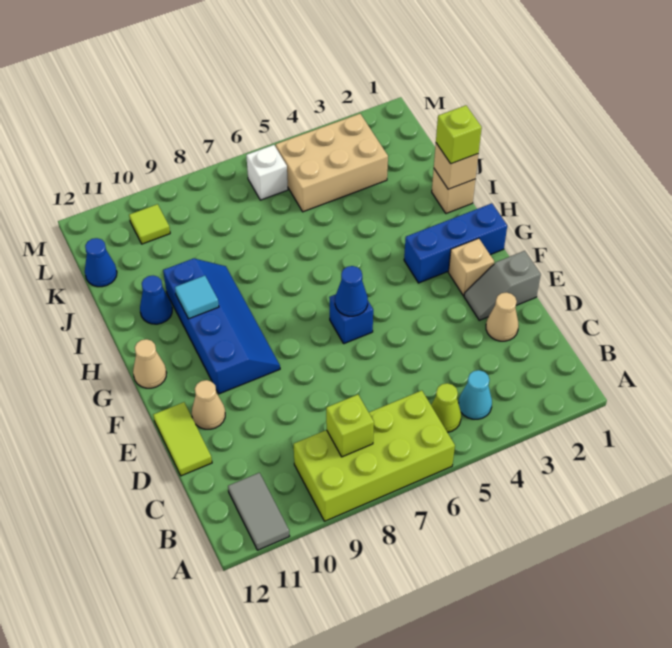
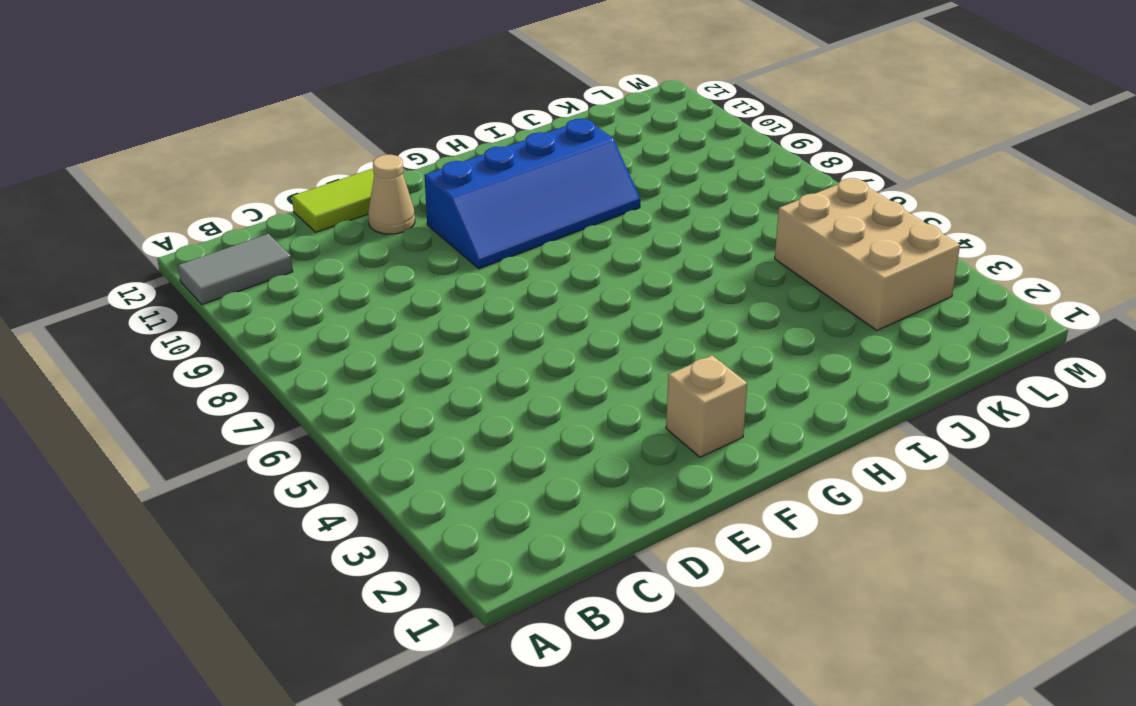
none -> lime 2x4 brick [294,390,455,521]
none -> cyan 1x1 cone [458,370,492,419]
none -> lime 1x1 cone [431,383,461,432]

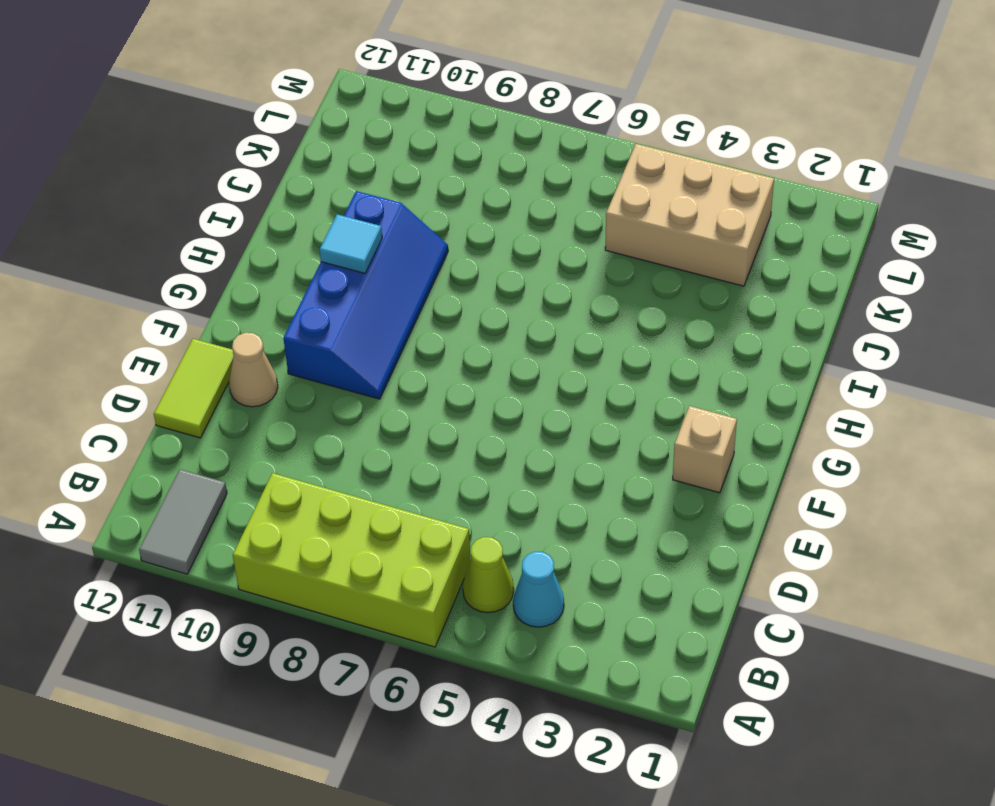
none -> tan 1x1 cone [486,292,519,341]
none -> grey 1x2 slope [464,251,541,320]
none -> blue 1x1 brick [329,294,373,344]

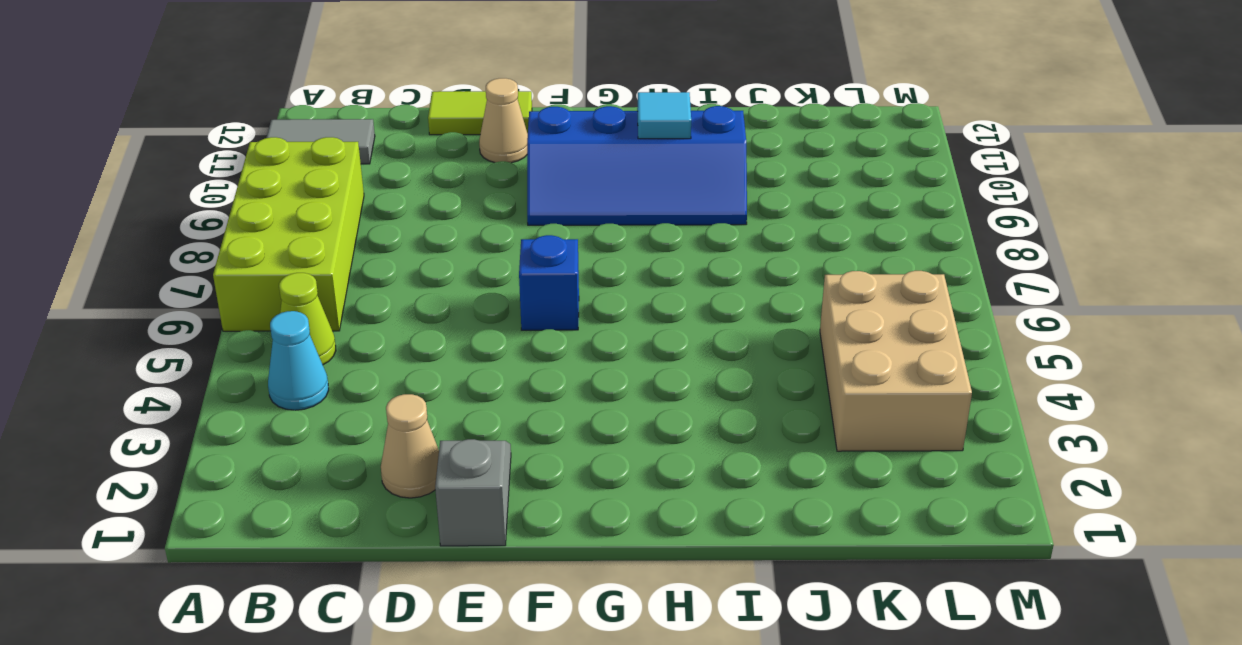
none -> tan 1x1 brick [448,238,494,296]
none -> blue 1x3 brick [404,203,507,283]
none -> tan 1x1 cone [133,339,167,388]

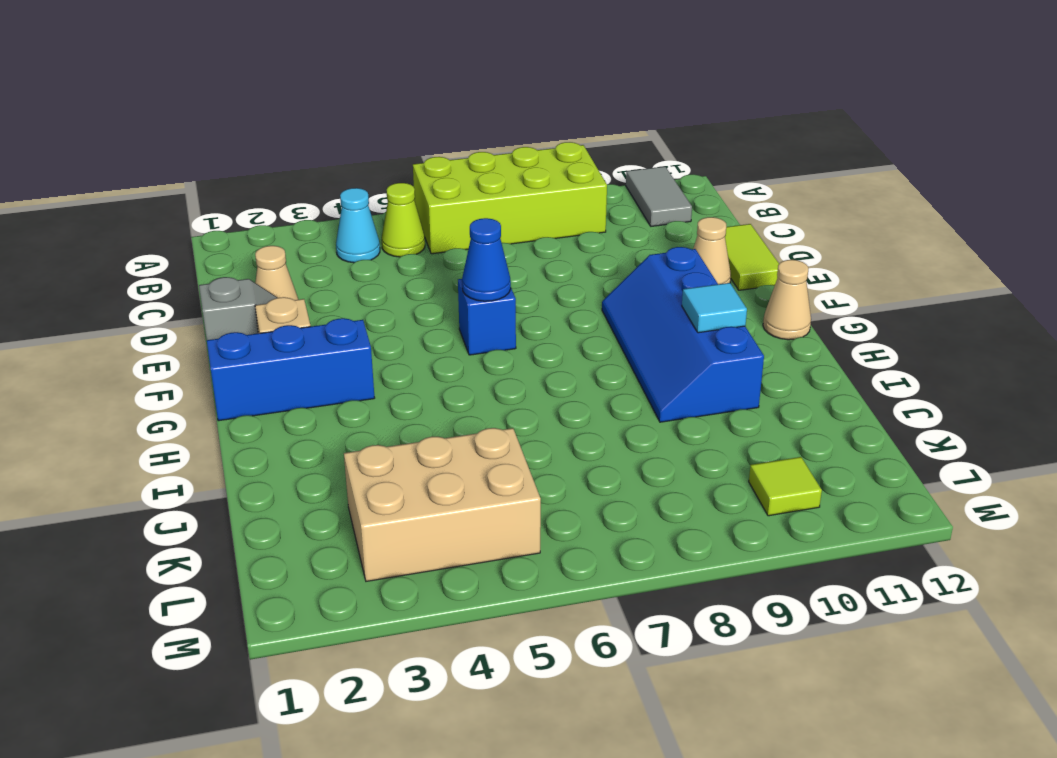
none -> tan 1x1 brick [432,169,475,214]
none -> blue 1x1 cone [140,276,172,324]
none -> blue 1x1 cone [85,238,117,287]

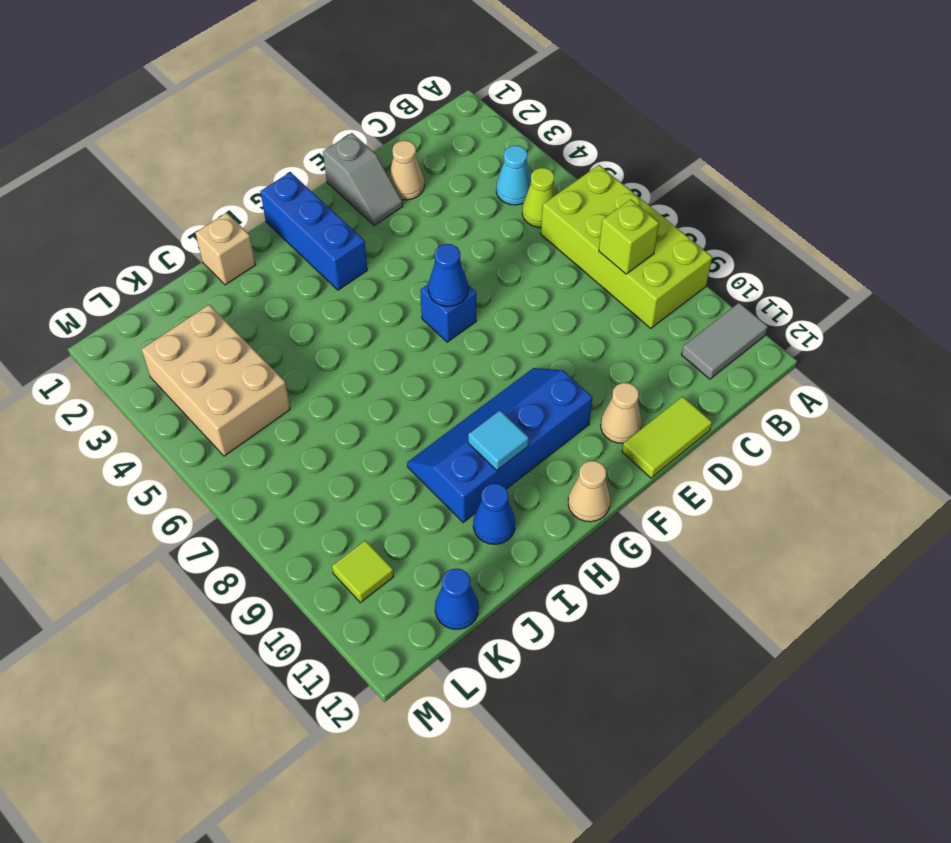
none -> tan 1x1 brick [448,238,494,296]
none -> white 1x1 brick [246,145,288,200]
none -> tan 1x1 brick [434,143,478,189]

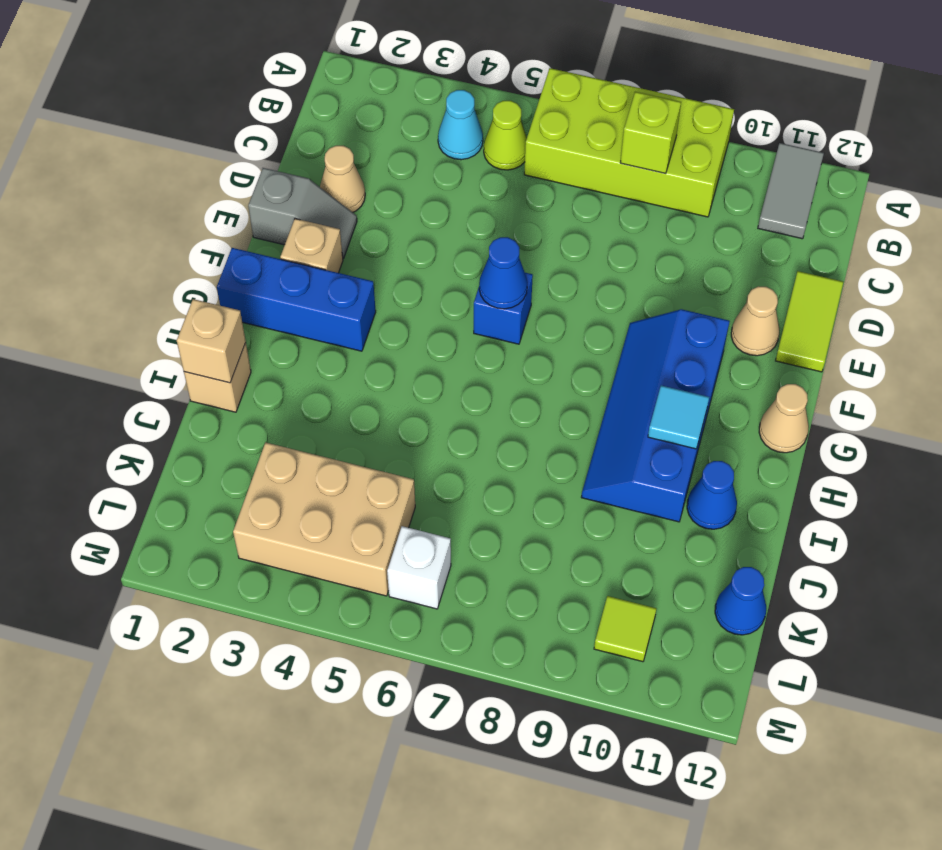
none -> lime 1x1 brick [436,105,482,164]

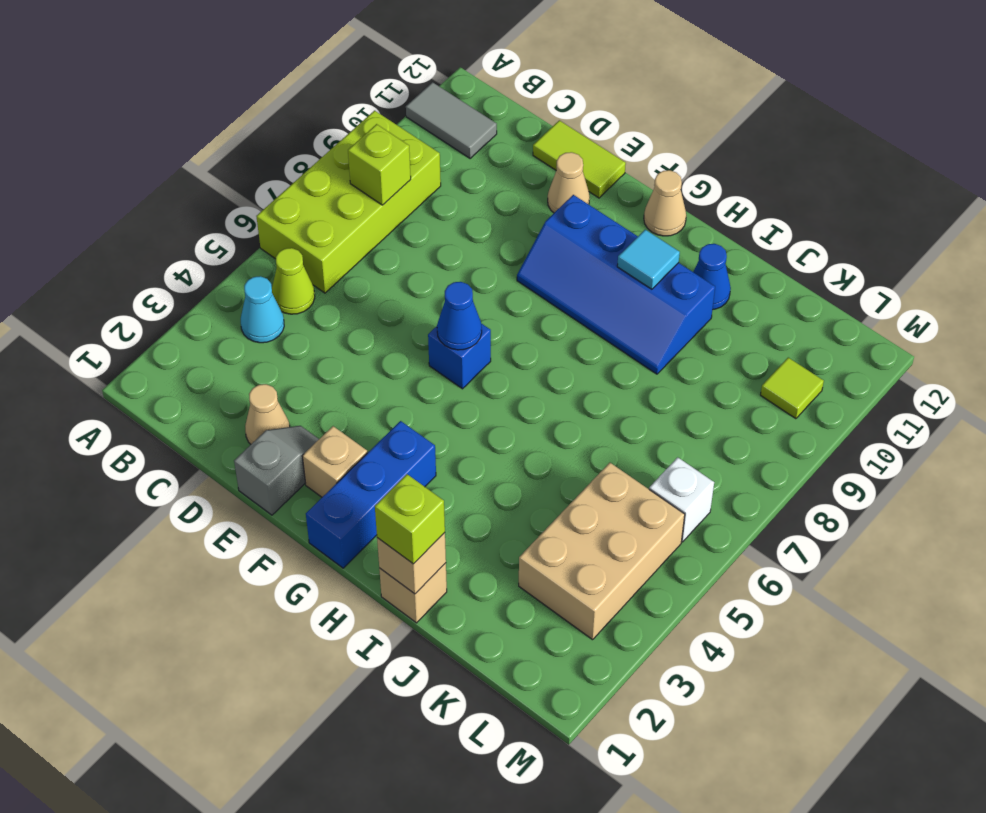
none -> blue 1x1 cone [85,238,117,287]

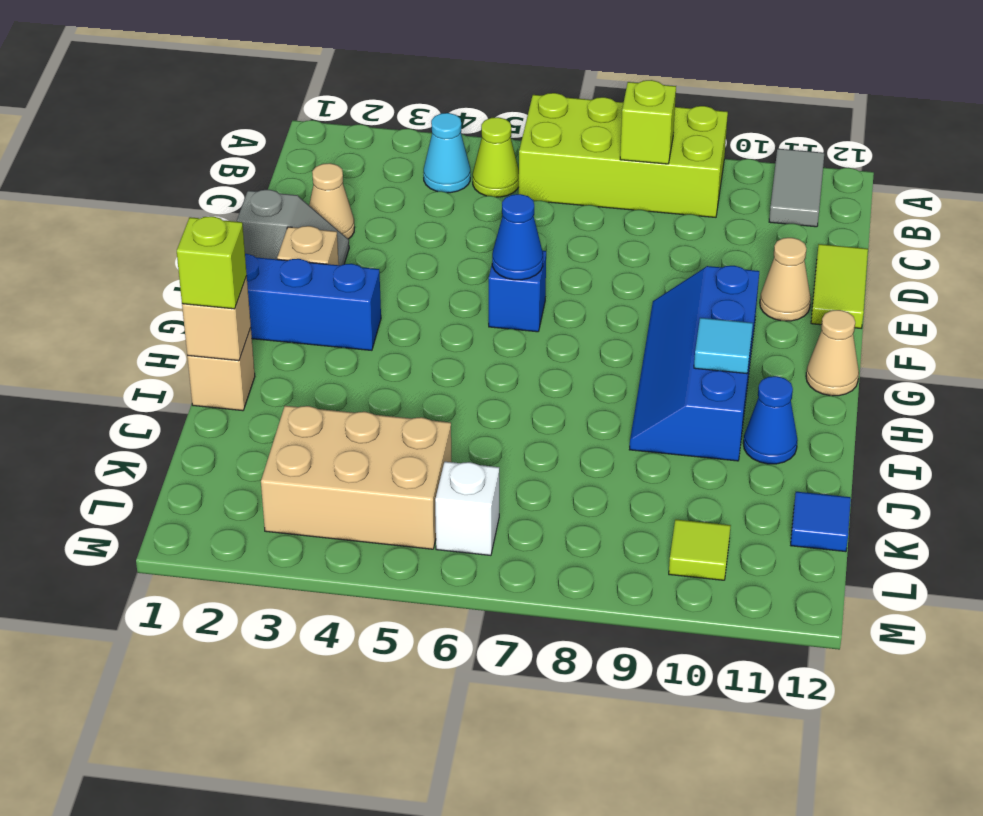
blue 1x1 tile [791,492,851,552] -> blue 1x1 cone [85,238,117,287]

